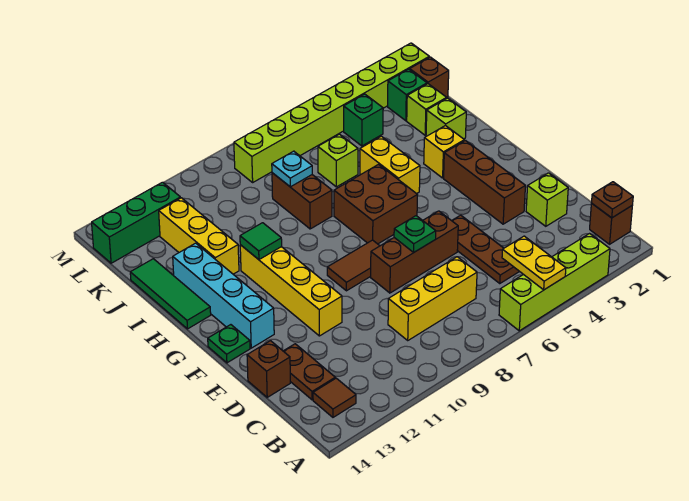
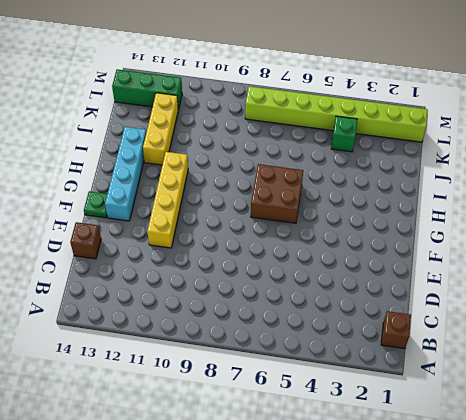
none -> lime 1x4 brick [499,234,610,331]
none -> brown 1x1 tile [313,378,356,417]
none -> brown 1x3 plate [452,215,520,284]
none -> yellow 1x3 brick [388,257,477,340]

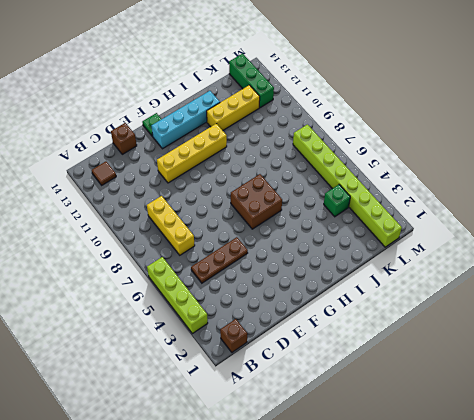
none -> brown 1x2 plate [284,344,335,400]
none -> lime 1x1 brick [526,173,568,226]
none -> brown 1x3 brick [444,141,525,224]
none -> brown 1x3 brick [371,211,458,293]

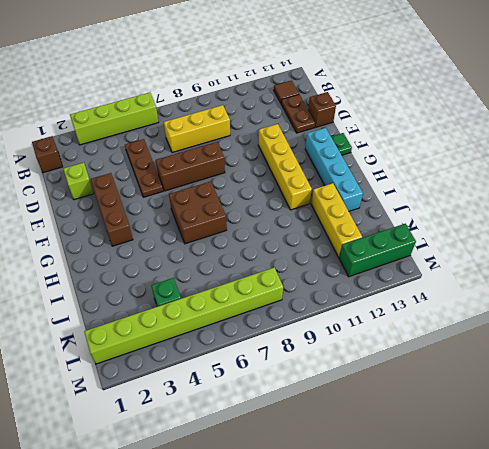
none -> brown 1x2 tile [327,240,380,291]
none -> yellow 1x1 brick [424,125,464,178]
none -> yellow 1x2 brick [360,136,420,194]
none -> green 1x3 tile [130,259,211,329]

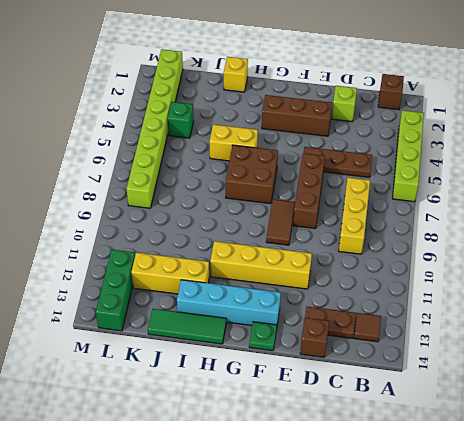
yellow 1x1 brick [224,57,248,92] -> yellow 1x1 brick moved to [424,125,464,178]
none -> lime 1x1 brick [426,98,466,139]
none -> brown 1x2 brick [272,173,332,229]
none -> lime 1x1 brick [407,84,447,135]
none -> lime 1x1 brick [318,134,358,187]

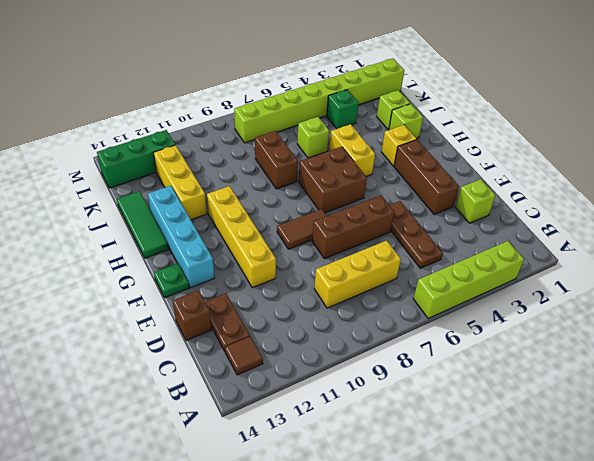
none -> brown 1x1 brick [590,204,632,244]
none -> brown 1x1 brick [410,57,449,97]
none -> green 1x1 brick [388,69,427,121]
none -> yellow 1x2 plate [502,236,566,290]

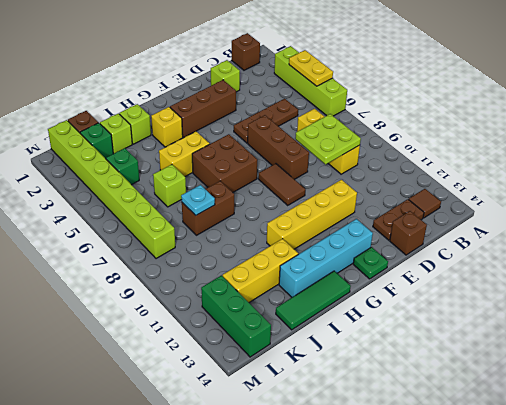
yellow 1x2 plate [289,50,333,86] -> yellow 1x2 plate turned to [502,236,566,290]
lime 2x2 plate [295,114,361,164] -> none
none -> brown 1x1 plate [592,182,633,218]
none -> green 1x1 plate [394,216,436,252]
none -> green 1x1 tile [240,223,282,259]

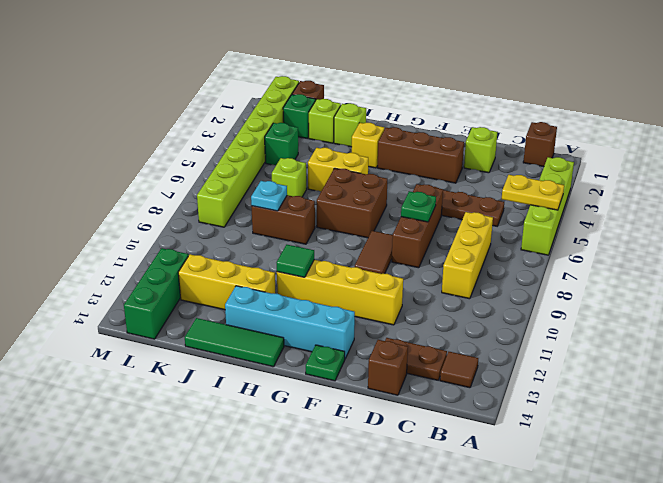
none -> brown 1x1 plate [592,182,633,218]

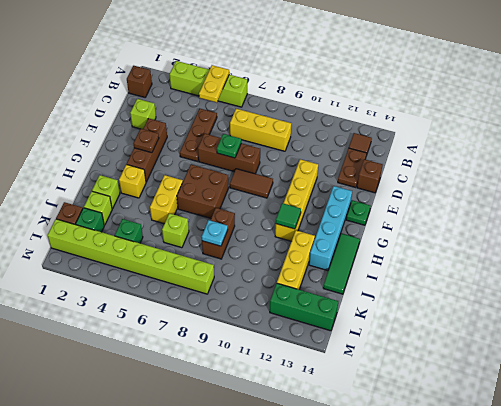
brown 1x1 plate [133,129,159,153] -> brown 1x1 plate moved to [592,182,633,218]

